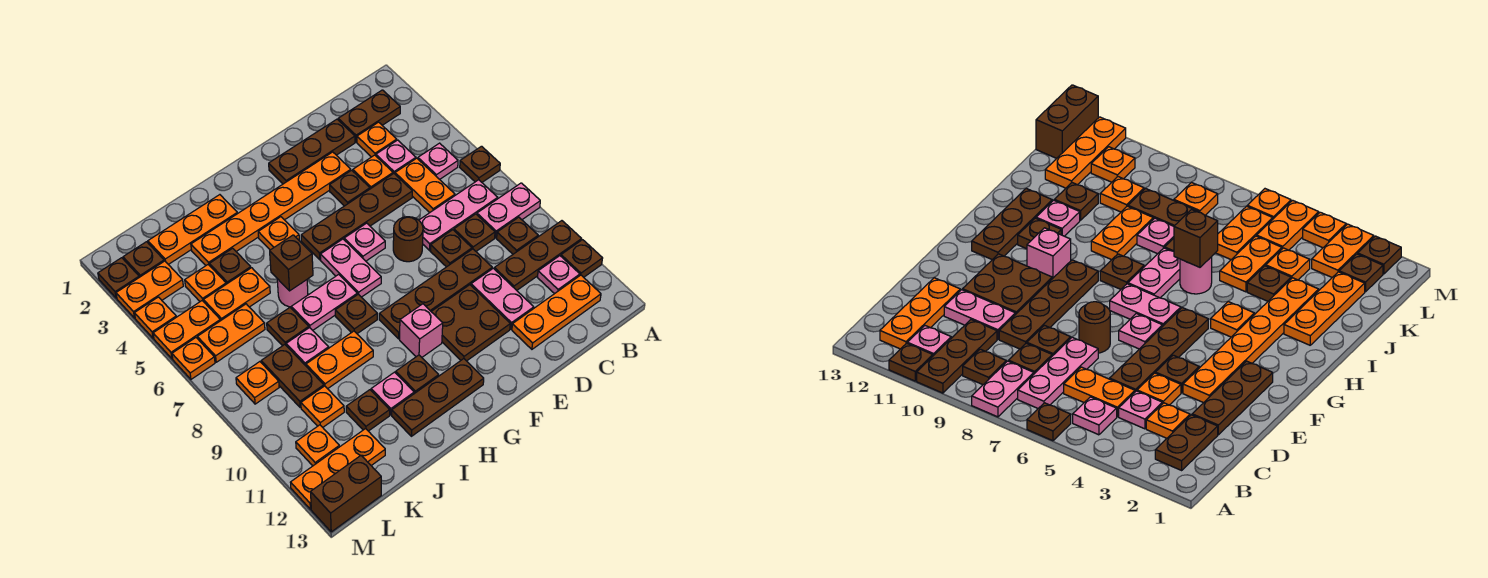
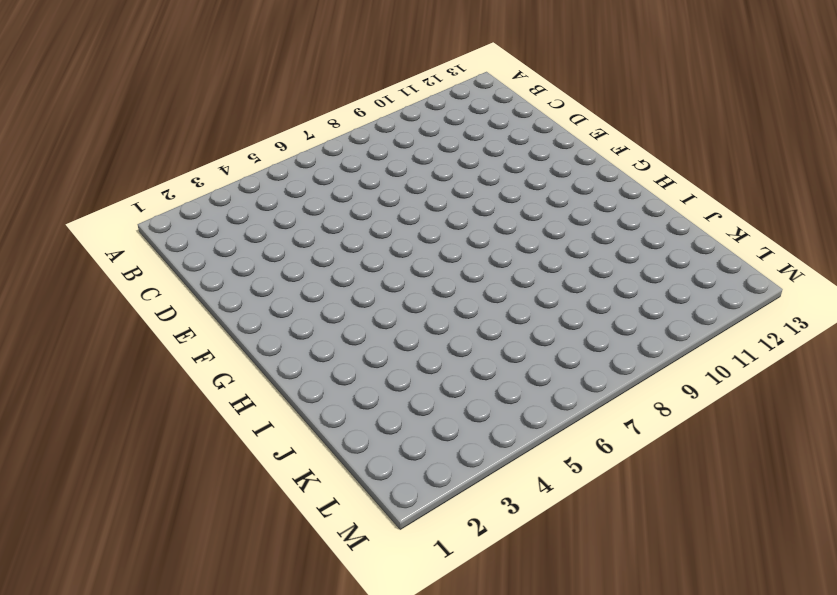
none -> brown 1x1 plate [460,146,500,182]
none -> pink 1x2 plate [477,183,540,238]
none -> brown 1x3 plate [494,221,582,290]
none -> brown 1x1 plate [561,240,603,277]

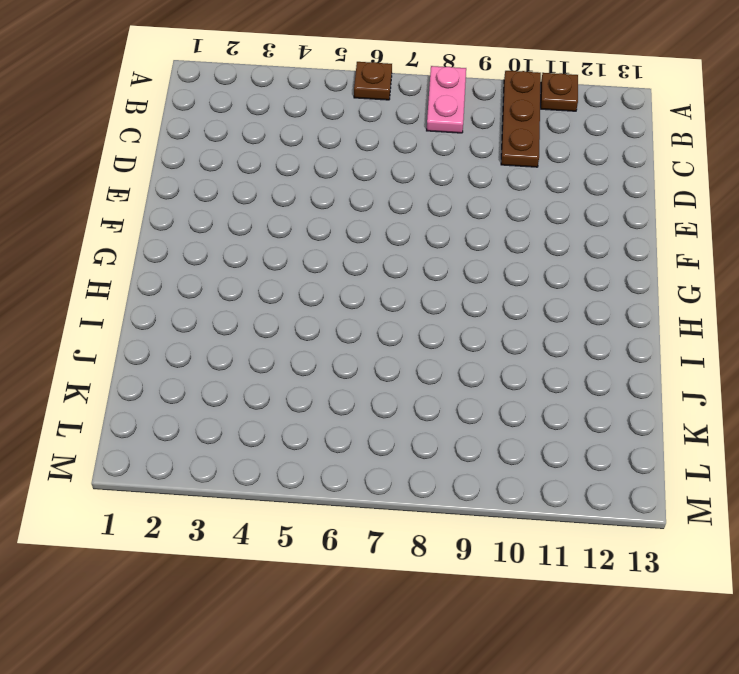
none -> brown 1x2 plate [338,90,400,142]
none -> pink 1x1 plate [418,143,458,179]
none -> pink 1x3 plate [419,180,498,250]
none -> brown 1x1 plate [497,217,538,254]

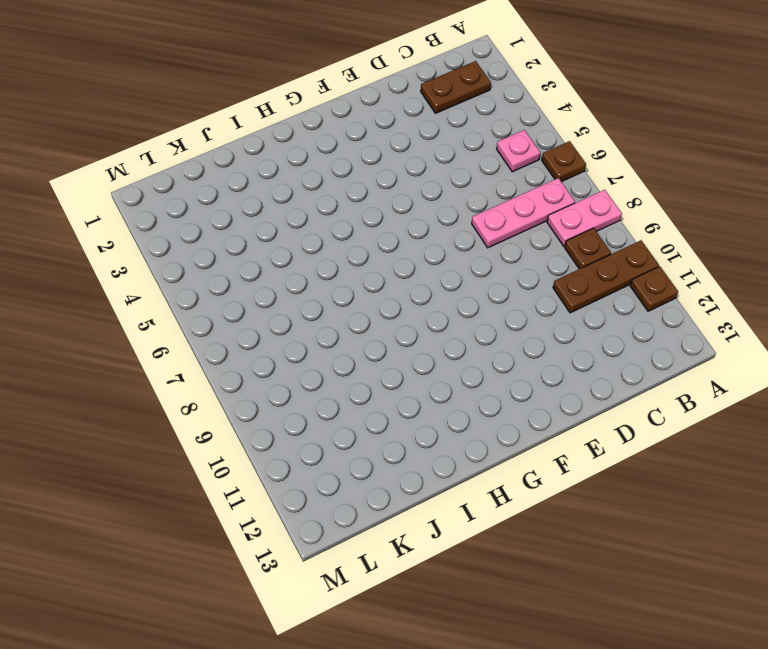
none -> pink 1x1 plate [537,256,580,294]
none -> orange 1x3 plate [512,275,601,349]
none -> orange 1x1 plate [357,122,397,157]
none -> pink 1x1 plate [376,140,416,174]

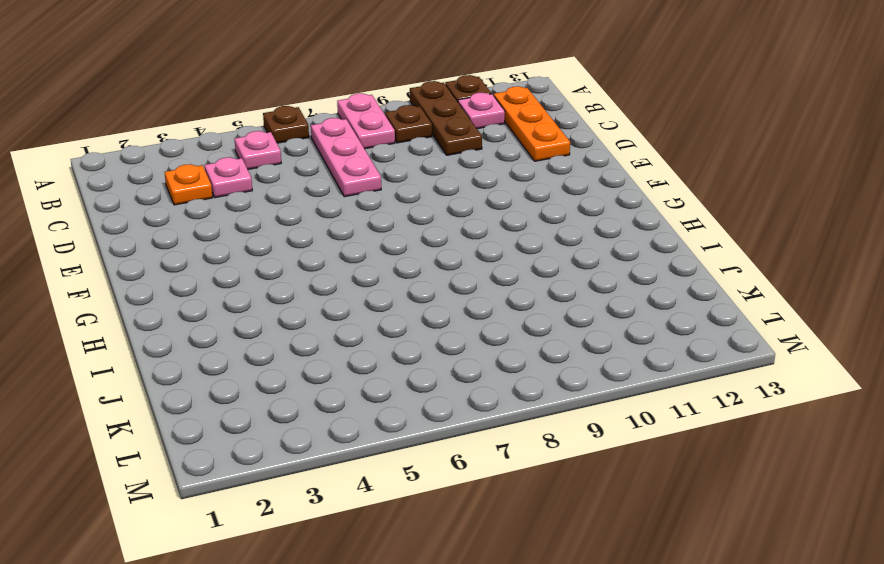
none -> brown 1x2 plate [338,90,400,142]
none -> orange 1x2 plate [395,158,455,213]
none -> brown 1x1 plate [454,214,495,251]
none -> brown 1x3 plate [269,119,355,184]

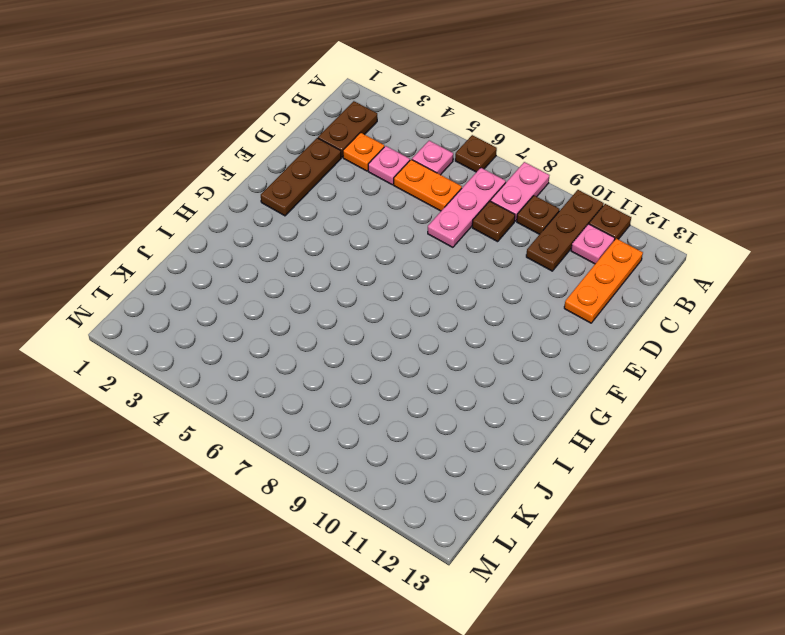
none -> orange 1x1 plate [353,155,393,189]
none -> brown 1x4 plate [301,174,412,260]
none -> brown 1x1 plate [430,230,472,267]
none -> brown 1x4 plate [379,249,492,339]

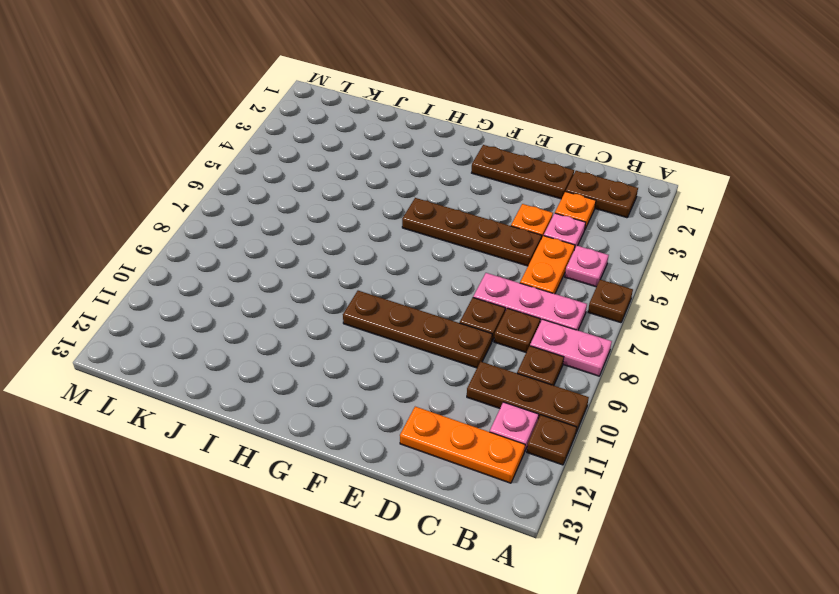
none -> pink 1x2 plate [471,268,534,329]
none -> orange 1x6 plate [191,152,351,266]
none -> brown 1x1 plate [330,170,370,206]
none -> brown 1x1 round brick [393,217,423,262]

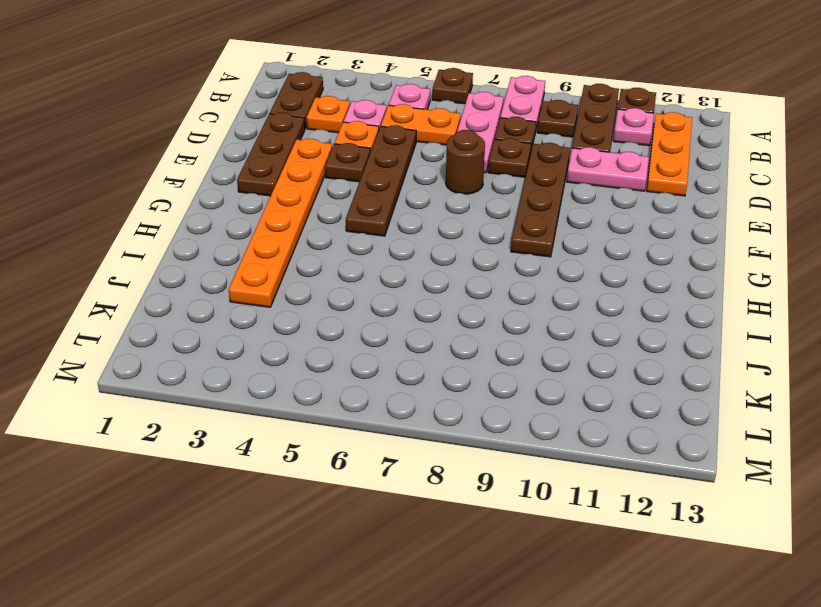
none -> brown 2x2 plate [431,285,510,361]
none -> pink 1x1 plate [344,223,385,261]
none -> pink 1x2 plate [320,239,381,297]
none -> pink 1x1 brick [400,304,443,357]

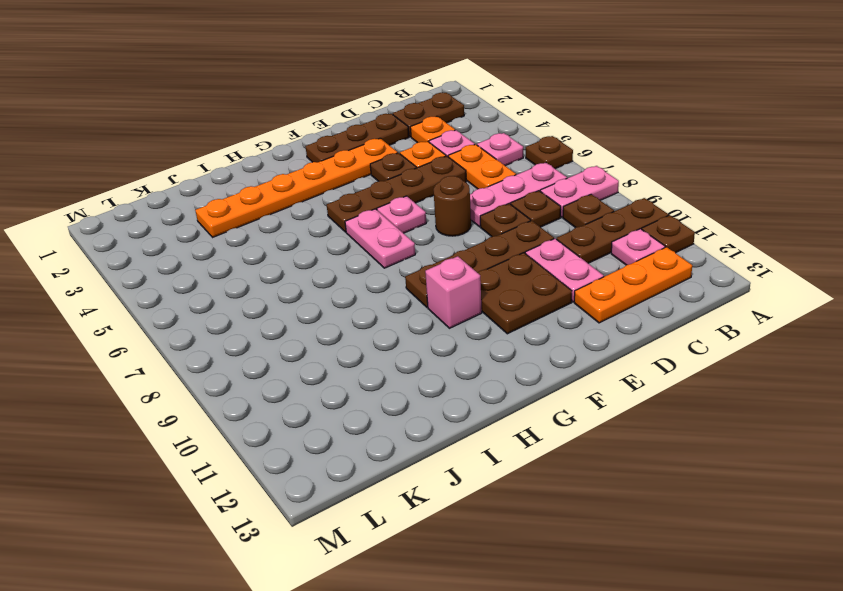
none -> brown 1x3 plate [392,359,484,436]
none -> orange 1x1 plate [258,217,299,250]
none -> pink 1x2 plate [291,274,357,330]
none -> brown 1x1 plate [335,294,377,334]

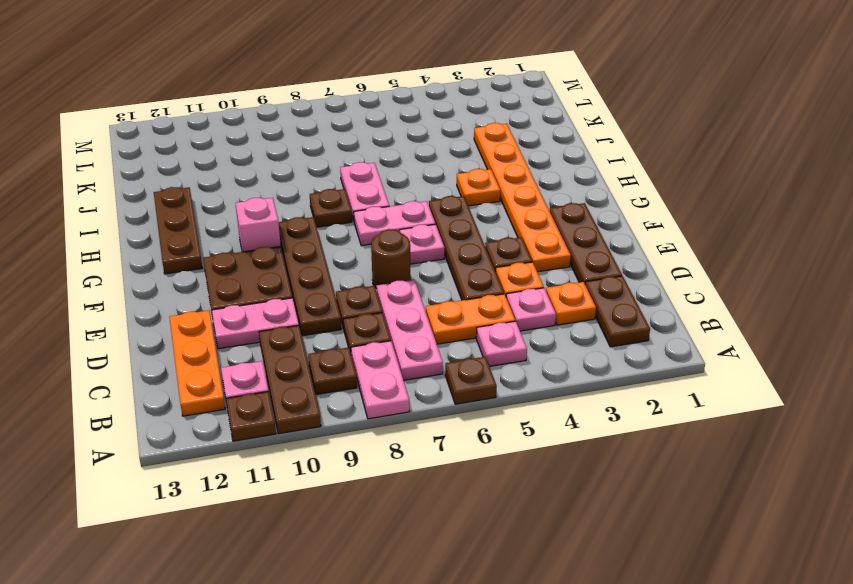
none -> brown 1x1 plate [396,355,439,394]
none -> orange 1x3 plate [148,195,238,265]
none -> pink 1x1 round brick [277,279,308,307]
none -> orange 1x2 plate [306,331,373,389]

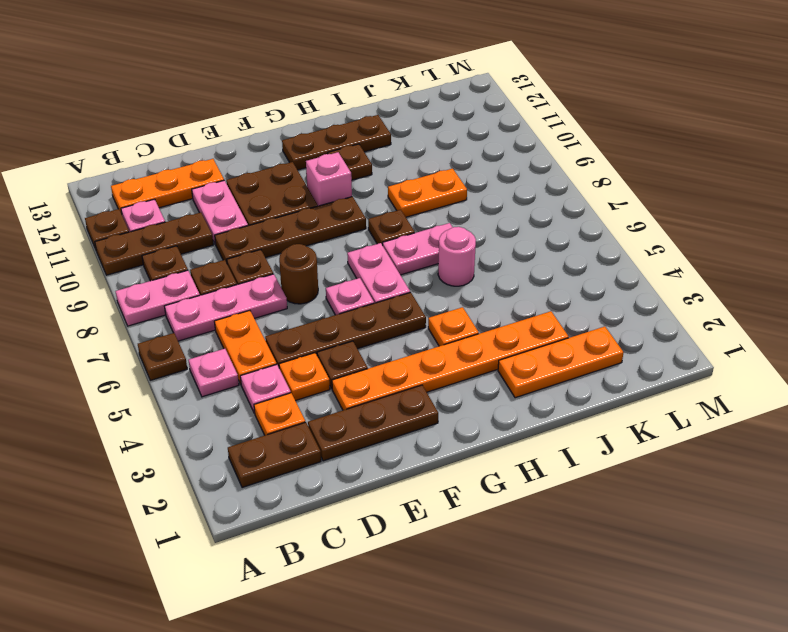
none -> pink 1x1 plate [371,372,414,415]
none -> brown 1x1 plate [210,248,251,284]
none -> orange 1x2 plate [204,268,270,321]
none -> brown 1x1 plate [267,308,309,346]

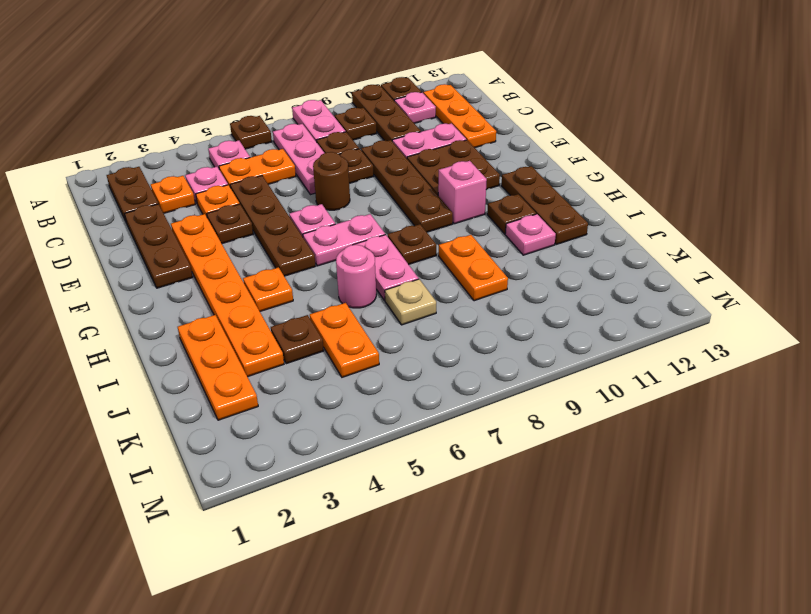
tan 1x1 plate [385,279,436,325] -> brown 1x1 plate [267,308,309,346]
none -> pink 1x1 plate [286,328,329,366]
none -> brown 1x1 plate [346,390,390,431]
none -> orange 1x1 plate [185,265,226,302]
none -> orange 1x2 plate [197,304,265,362]

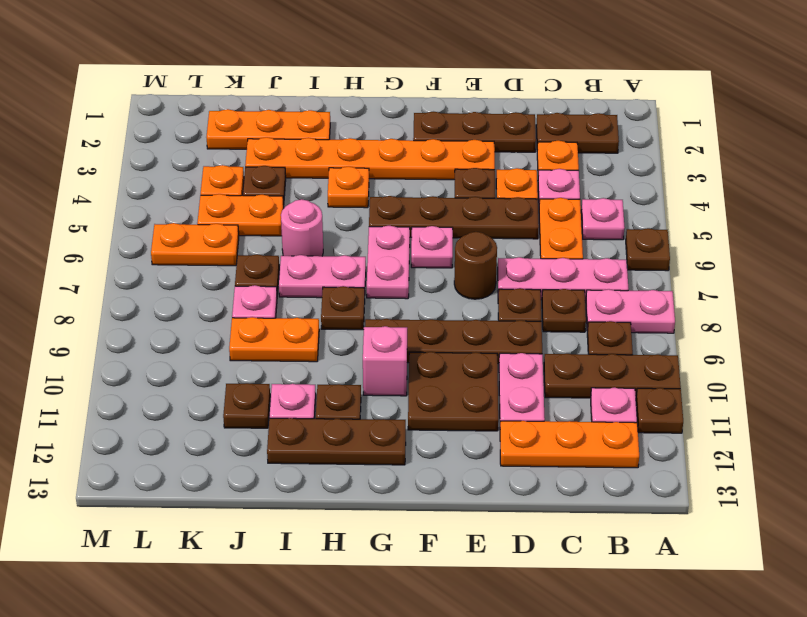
none -> brown 1x2 plate [261,345,324,408]
none -> orange 1x1 plate [301,386,344,427]
none -> orange 1x3 plate [290,429,385,509]
none -> brown 1x1 plate [123,242,164,277]

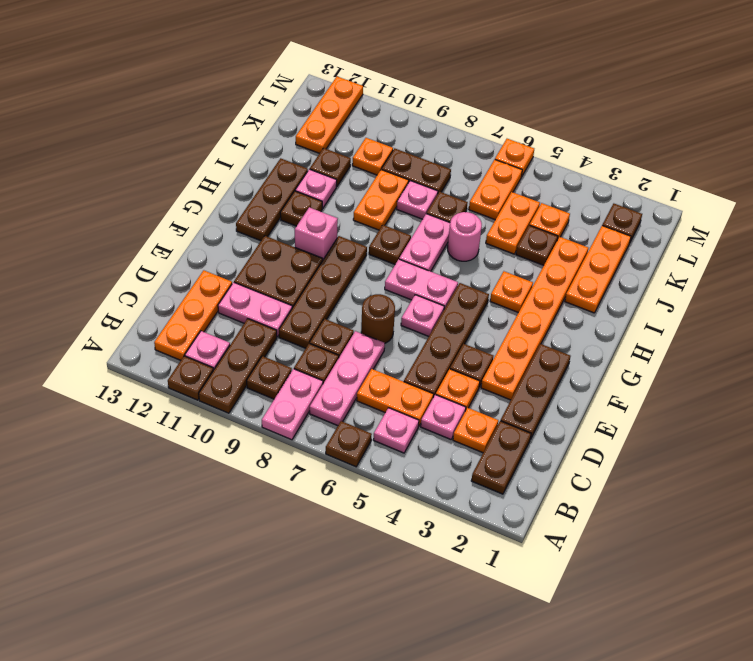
none -> orange 1x2 plate [116,261,183,318]
none -> orange 1x2 plate [153,301,220,359]
none -> orange 1x1 plate [236,362,279,404]
none -> orange 1x1 plate [296,425,339,466]

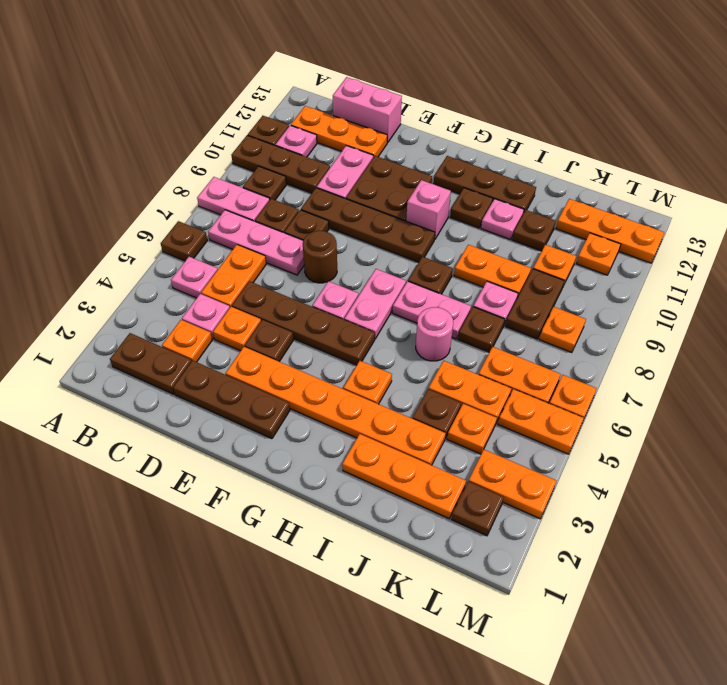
pink 1x2 brick [333,77,402,143] -> none
none -> brown 1x2 brick [311,456,381,532]
none -> brown 1x1 plate [98,258,139,298]
none -> orange 1x1 plate [135,297,176,338]
none -> brown 1x1 brick [270,235,313,291]

